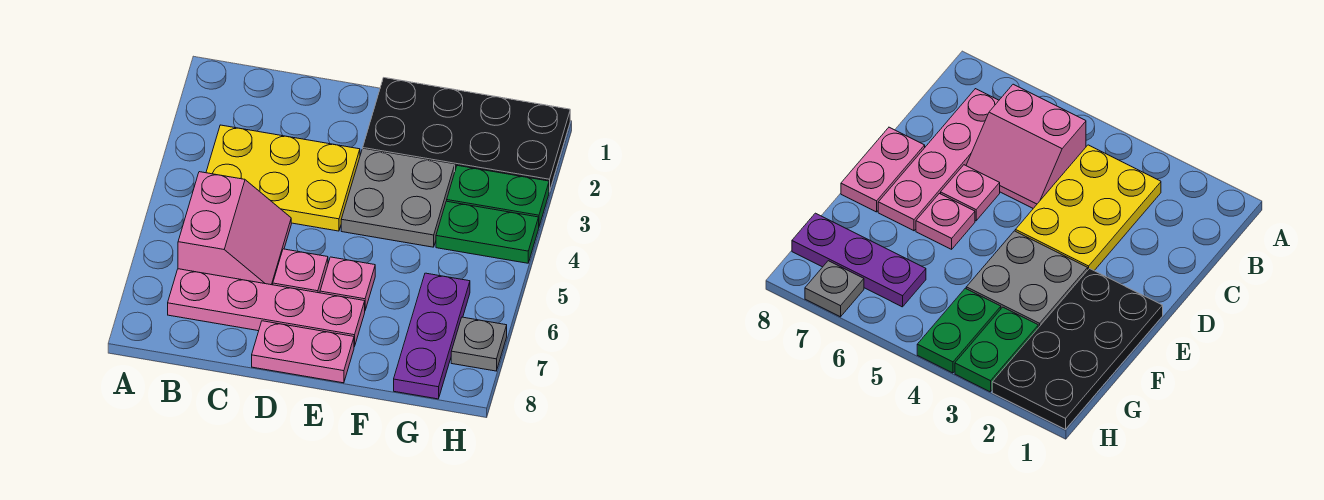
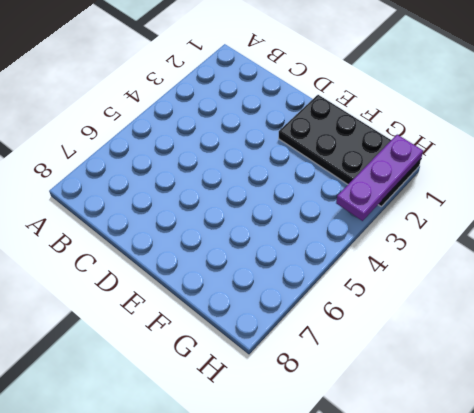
purple 1x3 plate [336,135,423,221] -> purple 1x3 plate moved to [394,273,470,399]
none -> yellow 2x3 plate [206,125,360,231]
none -> pink 2x2 slope [178,172,291,285]
none -> pink 1x4 plate [168,269,365,347]

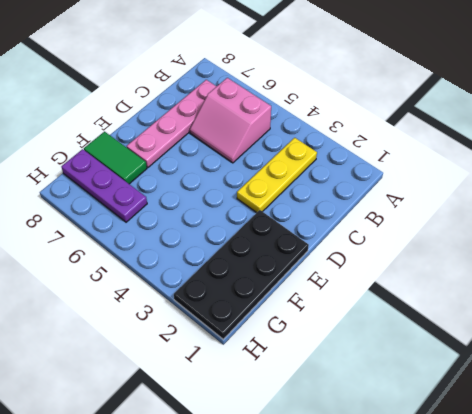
yellow 1x3 plate [237,138,317,213] -> yellow 2x3 plate [206,125,360,231]
green 1x2 tile [84,132,147,184] -> none
none -> pink 1x1 plate [273,249,328,293]
none -> pink 1x2 plate [252,321,354,383]
none -> grey 2x2 plate [341,149,455,247]

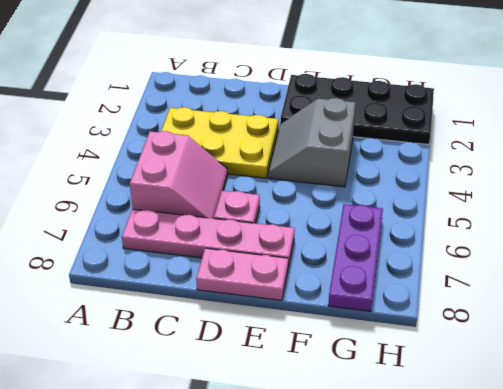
grey 2x2 slope [269,98,356,187] -> grey 2x2 plate [341,149,455,247]
none -> pink 1x1 plate [320,257,375,310]
none -> green 1x2 plate [447,166,549,226]
none -> green 1x2 plate [436,201,539,263]

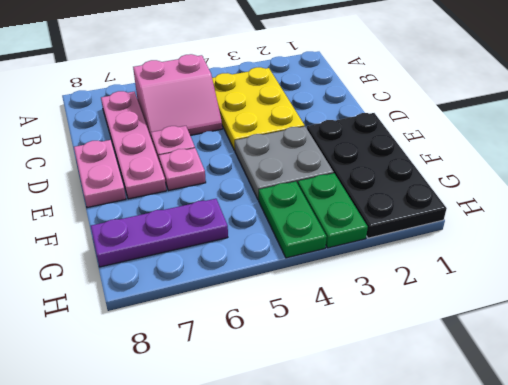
none -> grey 1x1 plate [451,317,507,371]

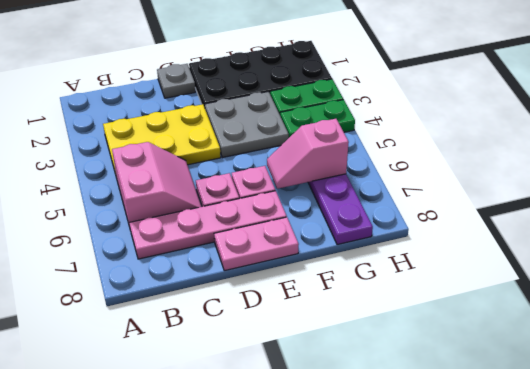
grey 1x1 plate [157,64,195,98] -> grey 1x1 plate moved to [451,317,507,371]
pink 1x2 slope [267,119,349,189] -> none

